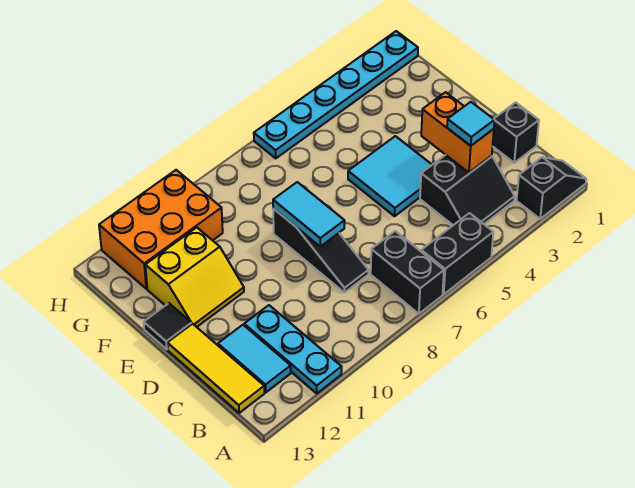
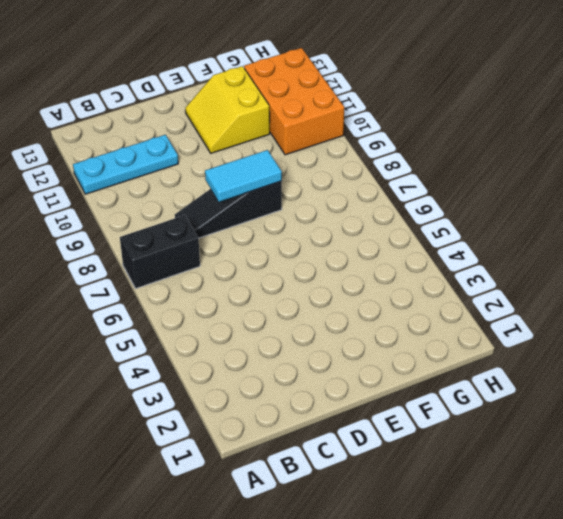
none -> black 1x2 slope [517,157,586,219]
none -> black 1x2 brick [421,213,493,294]
none -> black 2x2 slope [420,155,515,225]

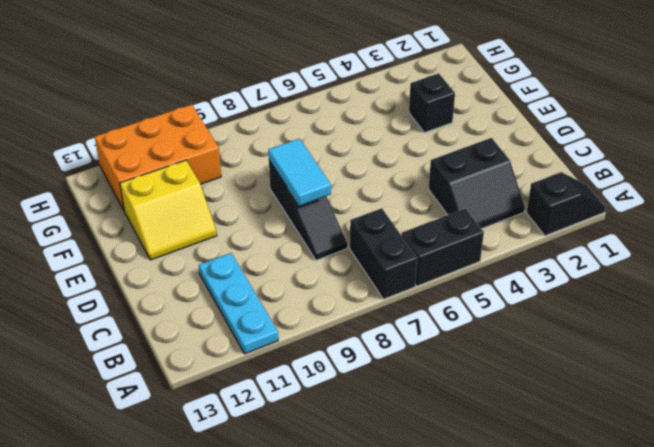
black 1x1 brick [409,73,455,133] -> black 1x1 brick moved to [493,102,539,163]
none -> cyan 1x2 tile [218,325,291,392]
none -> yellow 1x3 tile [167,324,264,413]
none -> cyan 2x2 tile [348,136,432,216]

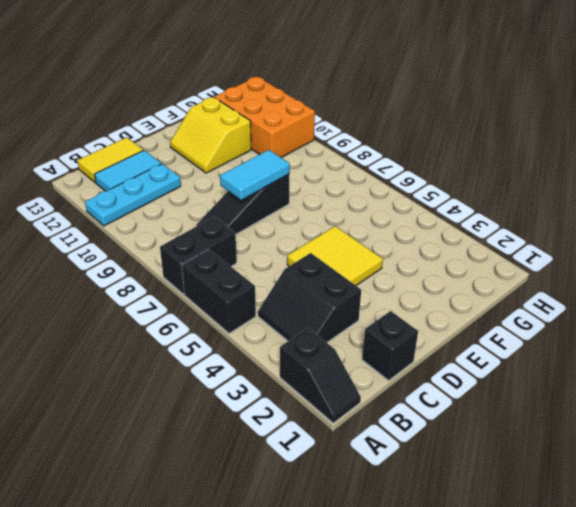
yellow 1x2 tile [77,137,143,183] -> yellow 1x3 tile [167,324,264,413]
yellow 2x2 tile [287,226,383,285] -> cyan 2x2 tile [348,136,432,216]
none -> black 1x1 tile [144,303,192,349]
none -> cyan 1x6 plate [254,31,418,158]
none -> orange 1x2 brick [421,92,494,173]

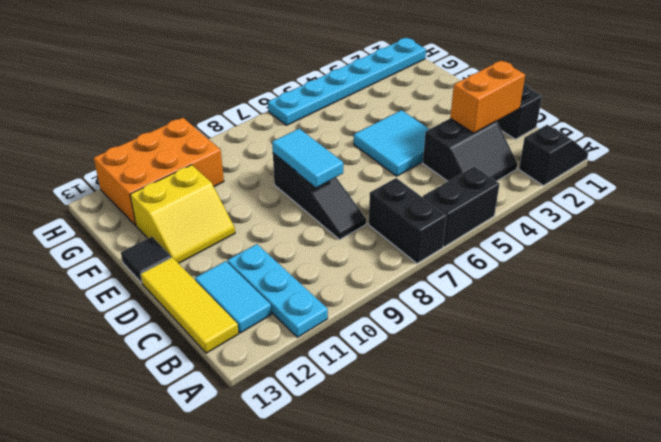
orange 1x2 brick [450,61,525,133] -> orange 1x2 brick turned to [421,92,494,173]
none -> cyan 1x1 tile [447,102,495,146]

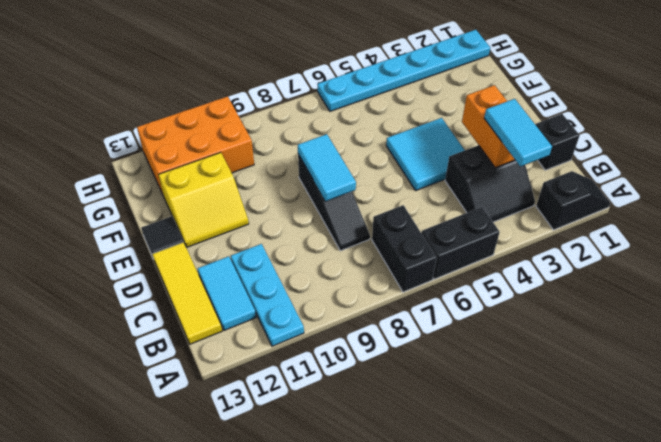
cyan 1x2 tile [484,99,552,166] -> cyan 1x1 tile [447,102,495,146]

